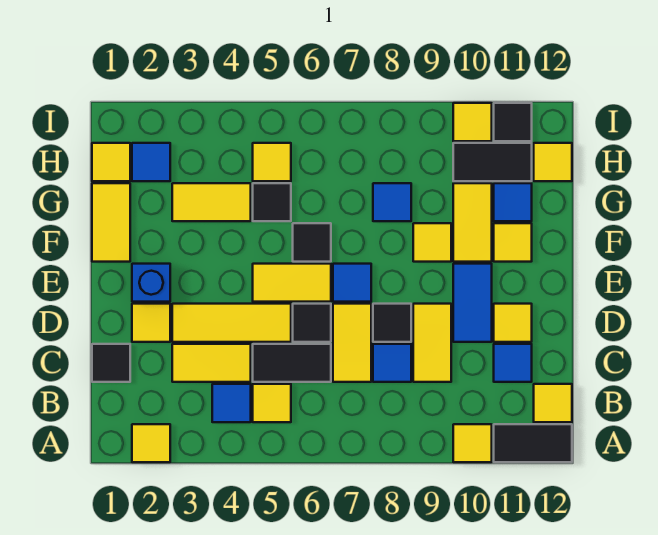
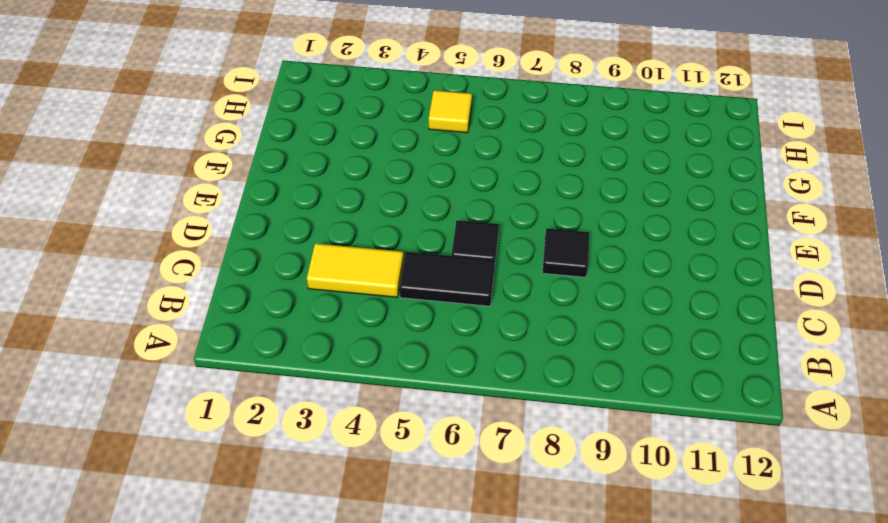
none -> yellow 1x1 tile [132,424,170,462]
none -> yellow 1x1 tile [453,424,492,462]
none -> black 1x2 tile [494,424,572,462]
none -> blue 1x1 tile [212,384,251,422]

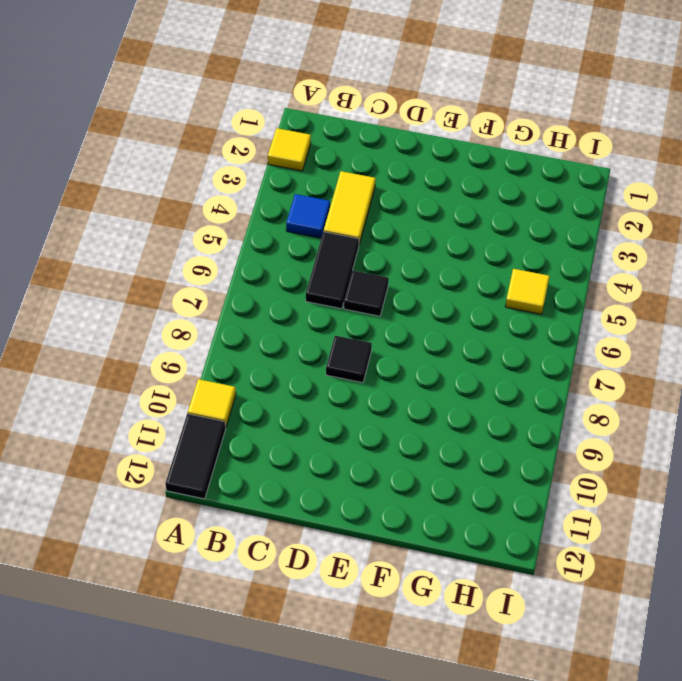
none -> yellow 1x1 tile [253,384,291,422]
none -> yellow 1x1 tile [534,384,572,422]
none -> black 1x1 tile [92,344,130,382]
none -> yellow 1x2 tile [333,304,371,382]

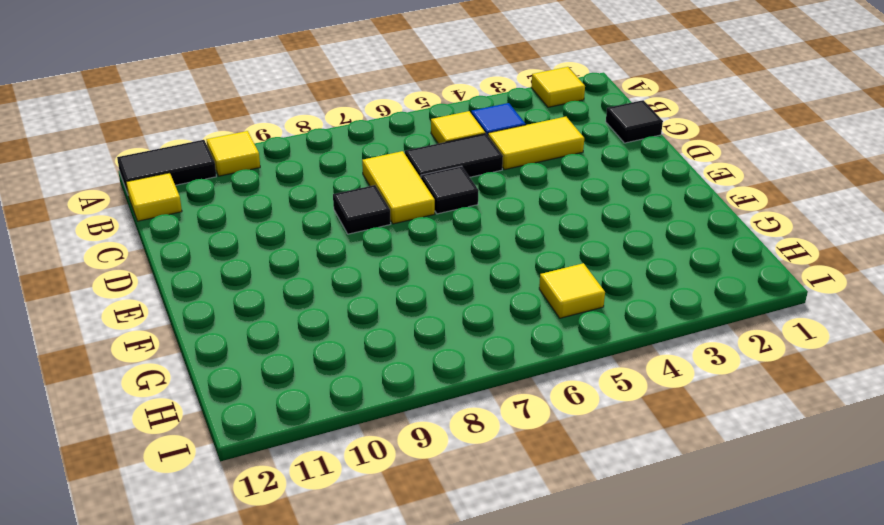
none -> blue 1x1 tile [373,344,411,382]
none -> yellow 1x2 tile [413,304,451,382]
none -> blue 1x1 tile [494,344,532,382]
none -> yellow 1x1 tile [132,304,170,342]

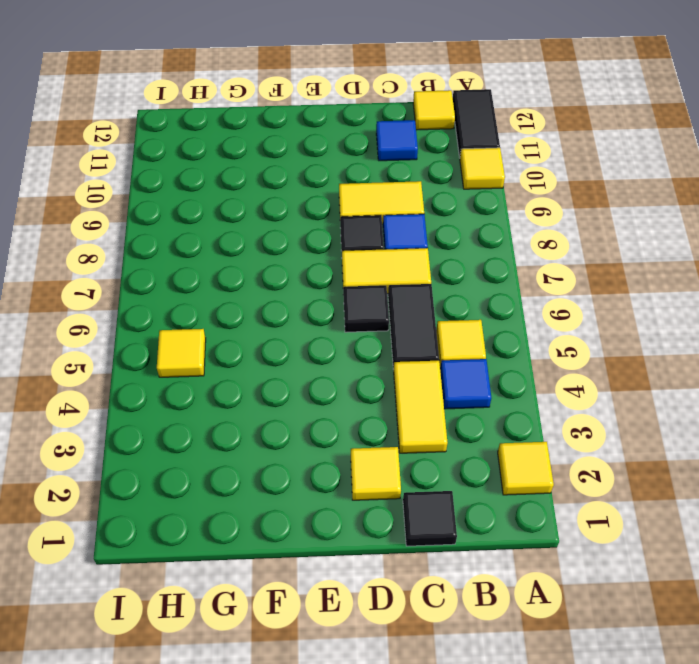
none -> yellow 1x3 tile [172,304,291,342]
none -> blue 1x2 tile [453,264,492,342]
none -> yellow 1x1 tile [494,304,532,342]
none -> blue 1x1 brick [132,264,170,302]

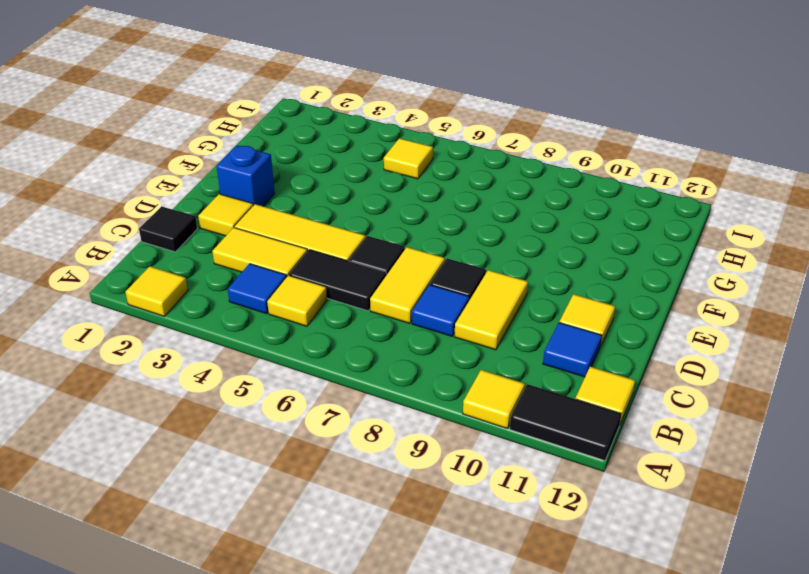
none -> blue 1x2 tile [453,264,492,342]
none -> yellow 1x2 tile [253,264,331,302]
none -> blue 1x1 tile [333,264,371,302]
none -> yellow 1x2 tile [92,183,130,262]

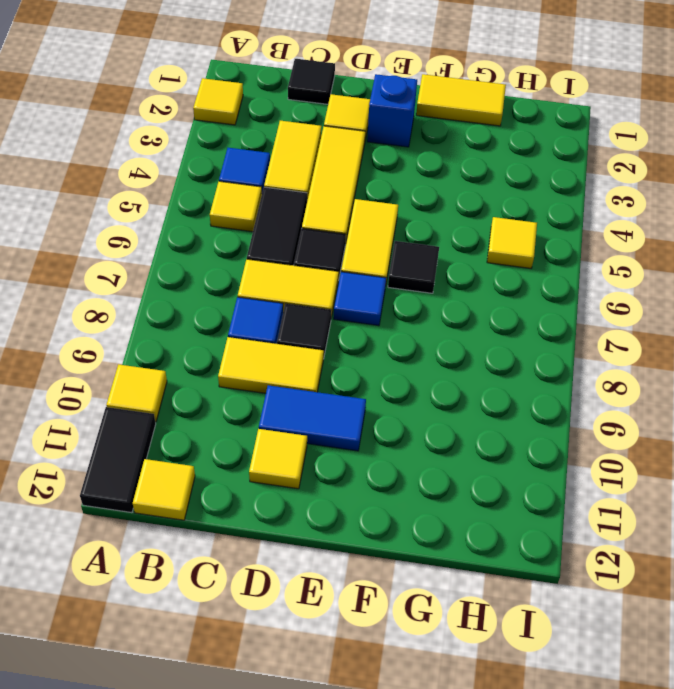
none -> blue 1x1 tile [494,344,532,382]
none -> yellow 1x1 tile [413,223,451,262]
none -> yellow 1x2 tile [453,183,492,262]
none -> yellow 1x1 tile [494,223,532,262]

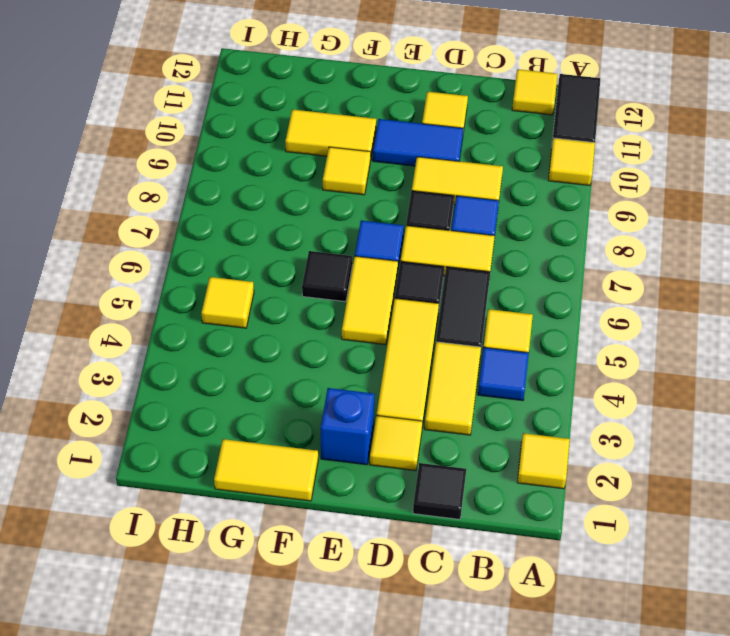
none -> blue 1x1 tile [494,344,532,382]
none -> yellow 1x1 tile [494,223,532,262]
none -> yellow 1x2 tile [172,183,251,221]
none -> black 1x1 tile [253,183,291,221]

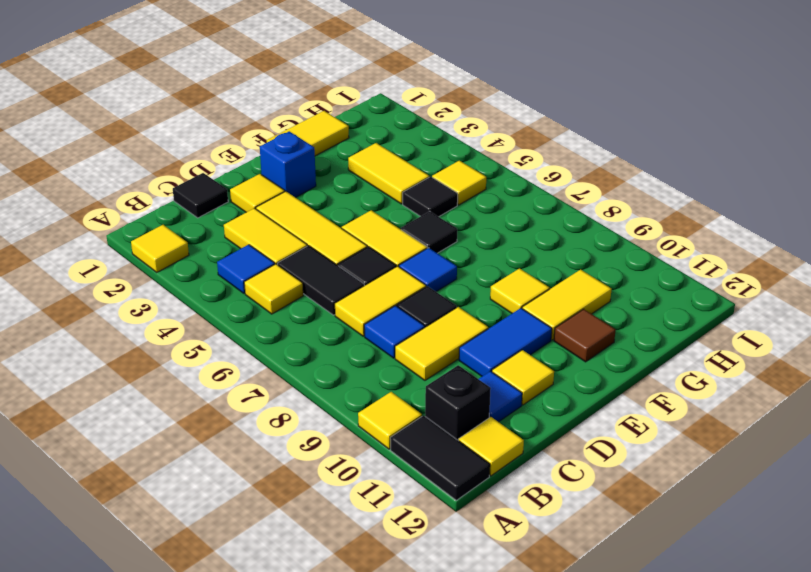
black 1x1 brick [425,365,491,441] -> none
brown 1x1 tile [554,309,615,362] -> yellow 1x1 tile [494,223,532,262]
none -> blue 1x1 tile [373,183,411,221]
none -> blue 1x1 tile [494,183,532,221]
none -> yellow 1x1 tile [92,143,130,181]
none -> blue 1x1 tile [132,143,170,181]

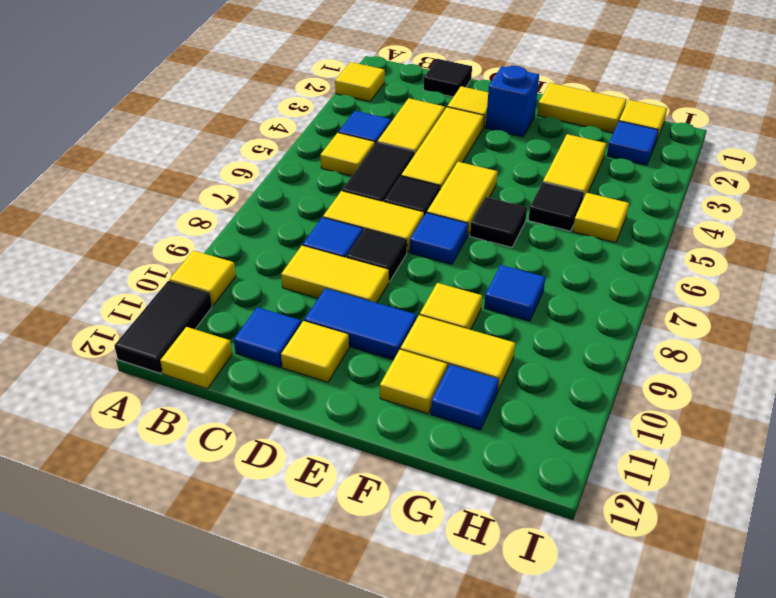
none -> black 1x2 tile [453,143,532,181]
none -> yellow 1x1 tile [534,143,572,181]
none -> yellow 1x1 tile [453,103,492,141]
none -> black 1x1 tile [494,103,532,141]

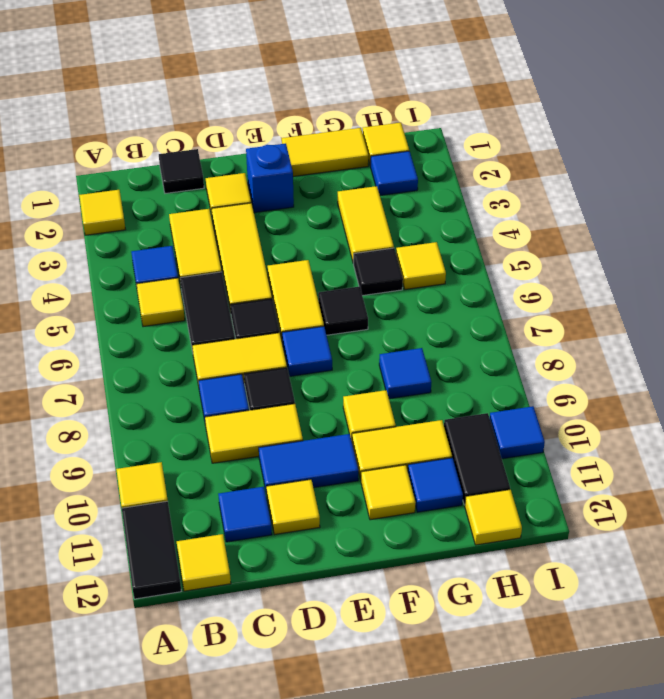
blue 1x1 tile [490,406,545,459] -> yellow 1x1 tile [453,103,492,141]
none -> black 1x1 tile [494,103,532,141]

